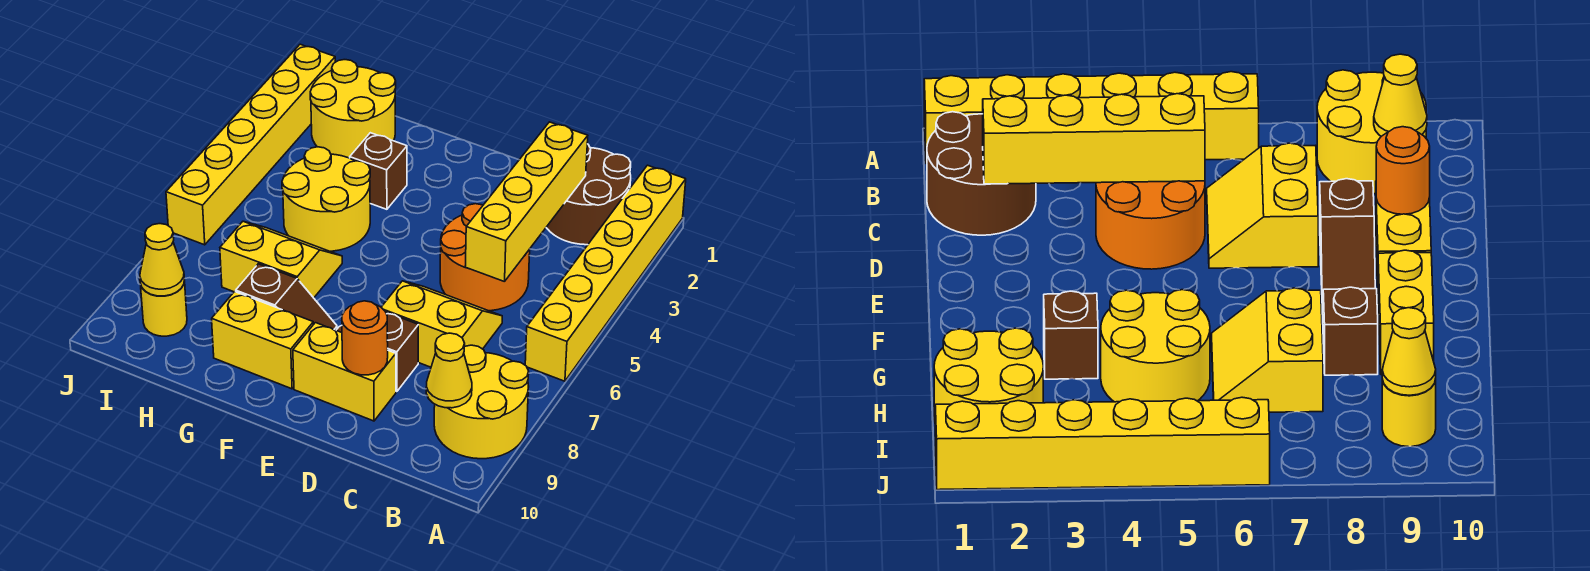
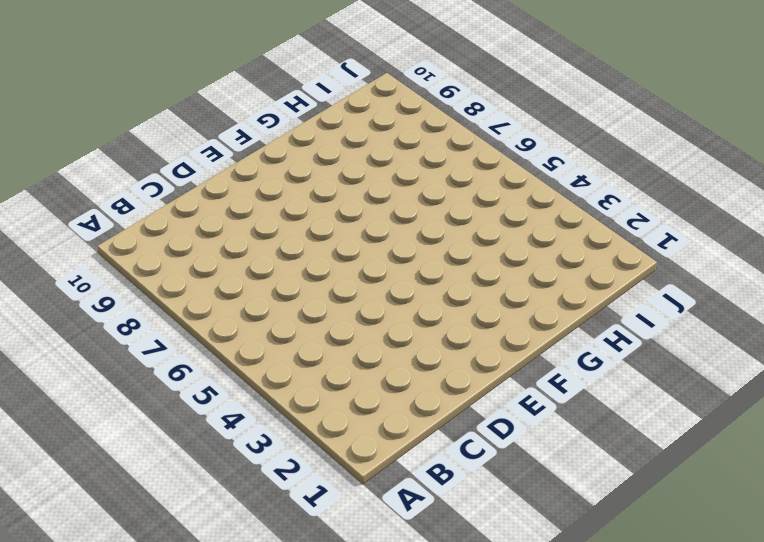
none -> yellow 1x6 brick [525,165,686,381]
none -> yellow 2x2 round brick [434,345,529,459]
none -> brown 2x2 round brick [546,144,631,245]

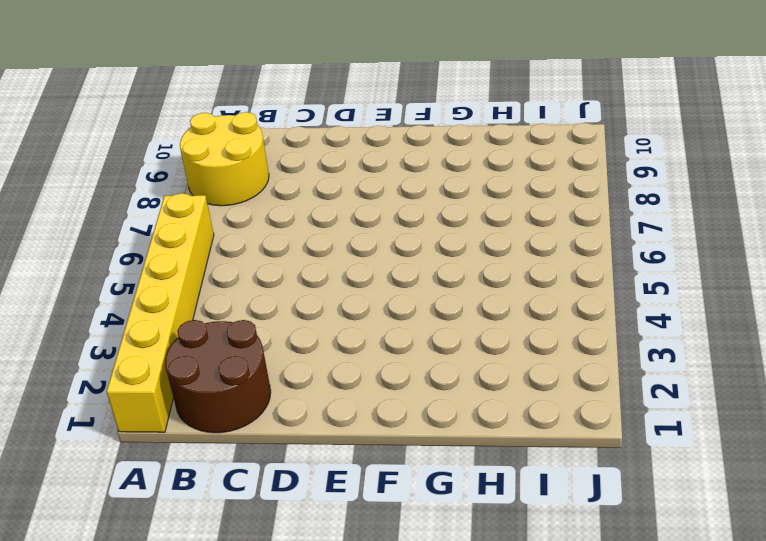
none -> orange 2x2 round brick [440,204,530,311]
none -> yellow 2x2 slope [381,281,502,367]
none -> brown 1x2 slope [336,312,418,392]

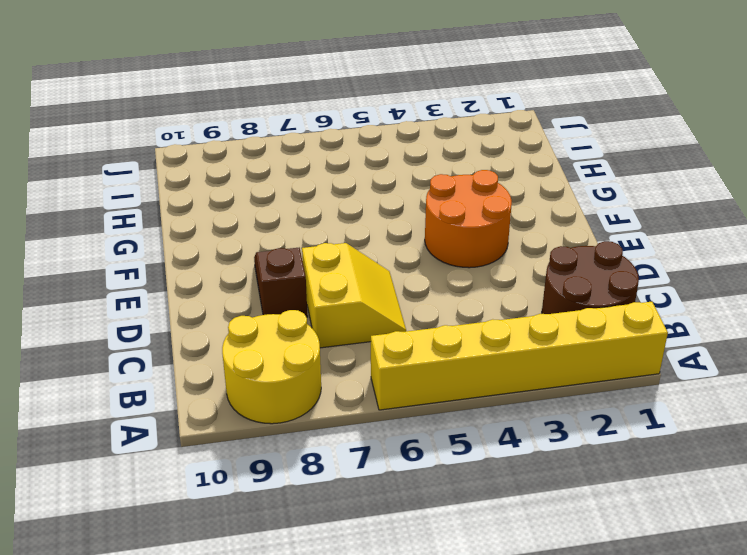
orange 2x2 round brick [425,170,512,268] -> orange 2x2 round brick moved to [440,204,530,311]
none -> yellow 1x2 brick [293,323,396,421]
none -> brown 1x2 slope [236,264,337,330]
none -> yellow 1x2 brick [212,292,313,389]

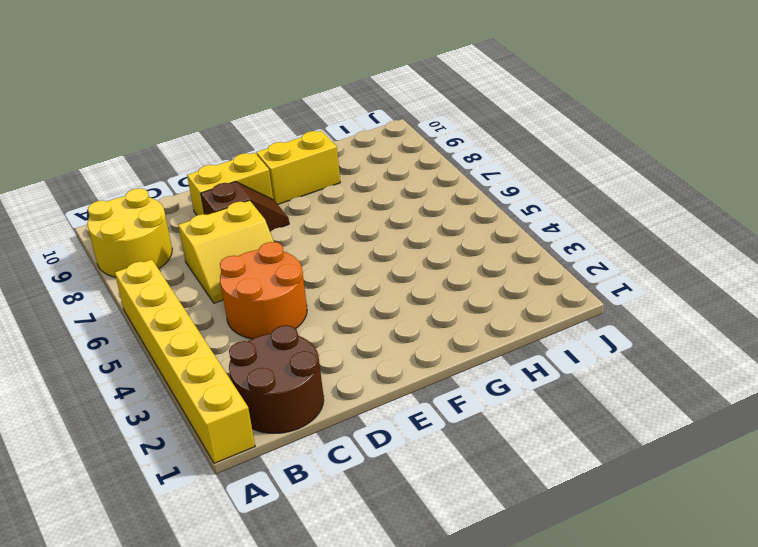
none -> brown 1x2 slope [236,264,337,330]
none -> brown 1x1 brick [350,133,407,209]
none -> yellow 2x2 round brick [282,147,370,251]

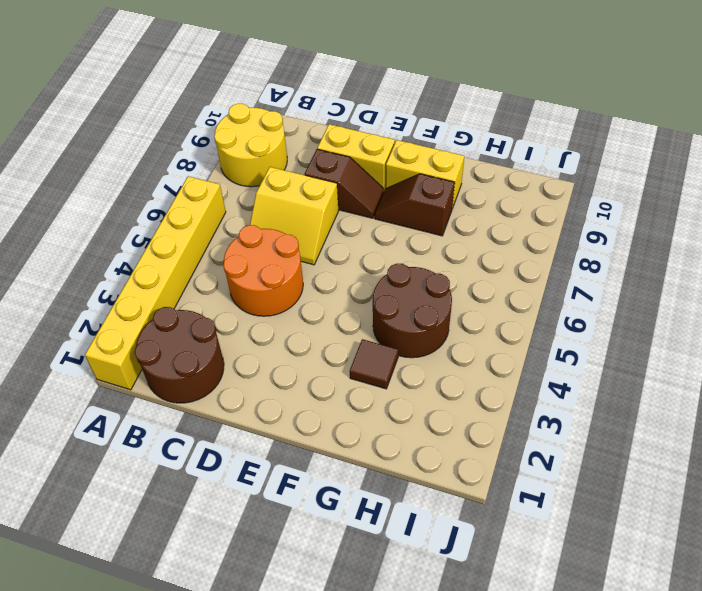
brown 1x1 tile [350,339,398,389] -> brown 1x1 brick [350,133,407,209]
brown 2x2 round brick [373,264,452,358] -> yellow 2x2 round brick [282,147,370,251]
none -> yellow 2x2 slope [220,221,342,298]
none -> yellow 2x2 round brick [310,60,396,158]
none -> yellow 1x1 round brick [140,280,187,336]

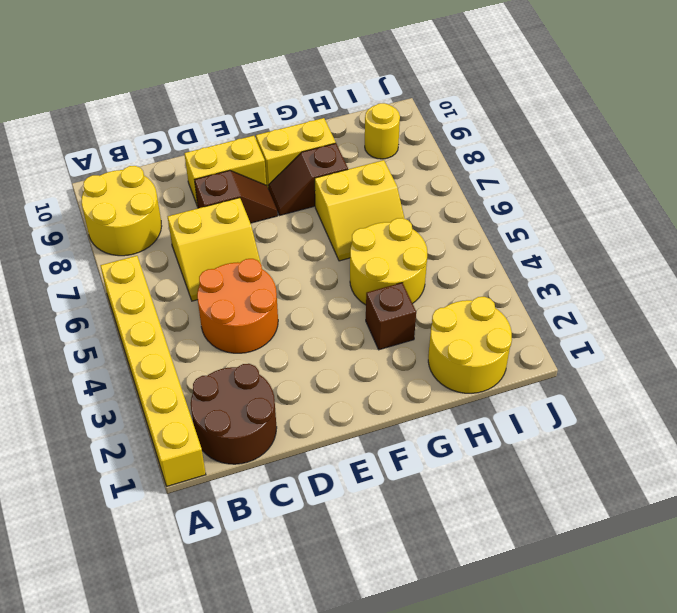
none -> yellow 1x6 brick [166,44,335,245]
none -> yellow 1x1 cone [426,333,472,408]
none -> yellow 1x4 brick [465,122,588,282]

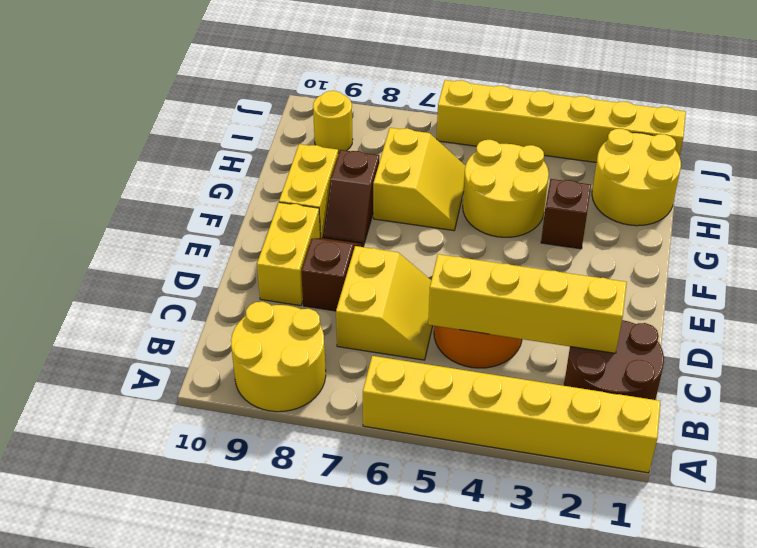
none -> yellow 1x1 cone [426,333,472,408]
none -> orange 1x1 round brick [342,301,388,375]
none -> yellow 1x1 cone [140,224,184,296]

